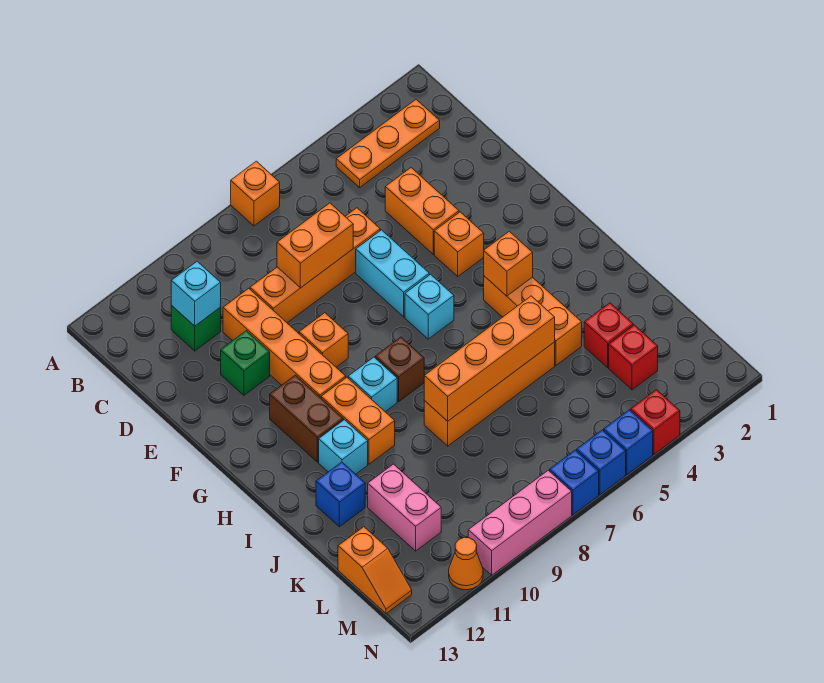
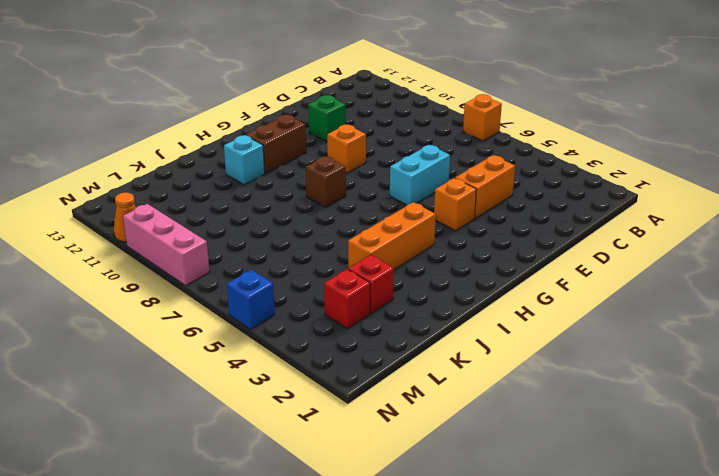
none -> orange 1x3 plate [336,99,440,187]
none -> green 1x1 brick [171,306,221,351]
none -> orange 1x4 brick [250,208,380,323]
none -> orange 1x4 brick [223,288,346,398]

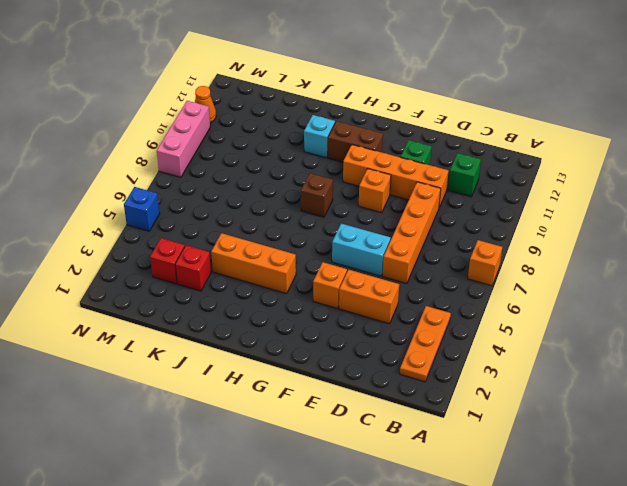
none -> cyan 1x1 brick [405,274,454,339]
none -> cyan 1x1 brick [348,357,397,412]
none -> orange 1x2 brick [321,377,395,464]
none -> orange 1x4 brick [424,342,555,446]

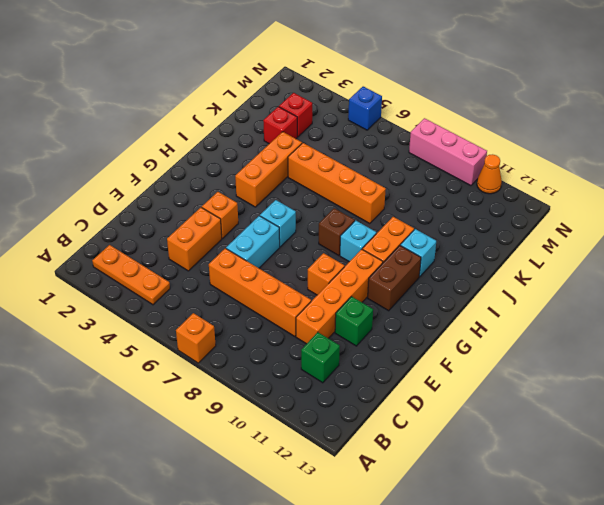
none -> blue 1x1 brick [316,462,365,527]
none -> pink 1x2 brick [368,464,441,551]
none -> orange 1x2 slope [338,527,412,614]
none -> red 1x1 brick [631,390,680,454]

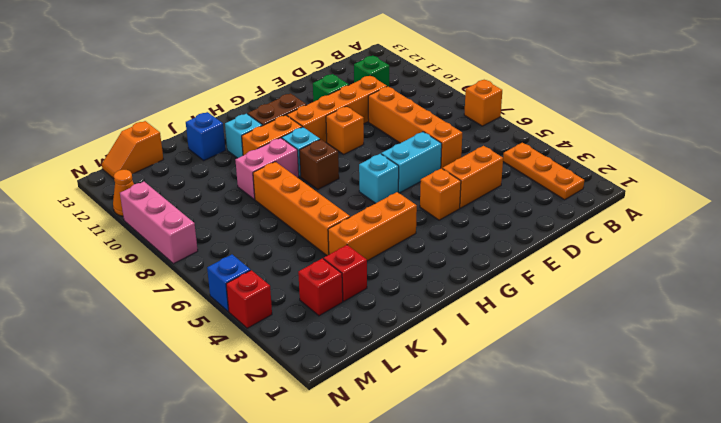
pink 1x2 brick [235,138,299,199] -> pink 1x2 brick moved to [368,464,441,551]
none -> blue 1x1 brick [577,430,626,495]
none -> blue 1x1 brick [550,450,599,515]
none -> cyan 1x1 brick [171,261,221,326]
none -> orange 1x2 brick [277,203,353,288]

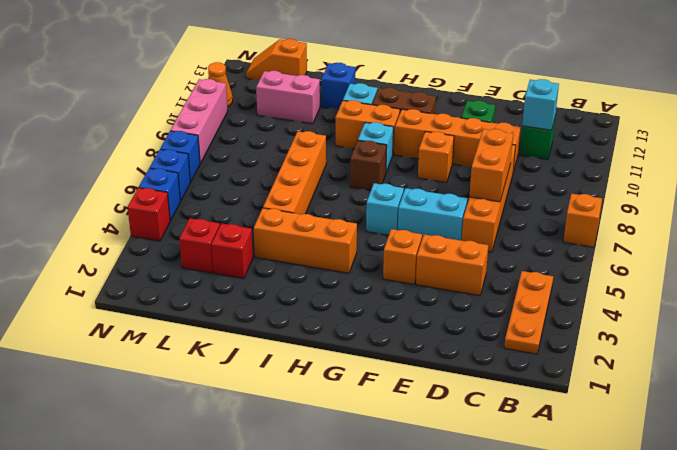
none -> orange 1x1 brick [484,231,533,296]
none -> orange 1x4 brick [424,296,555,421]

